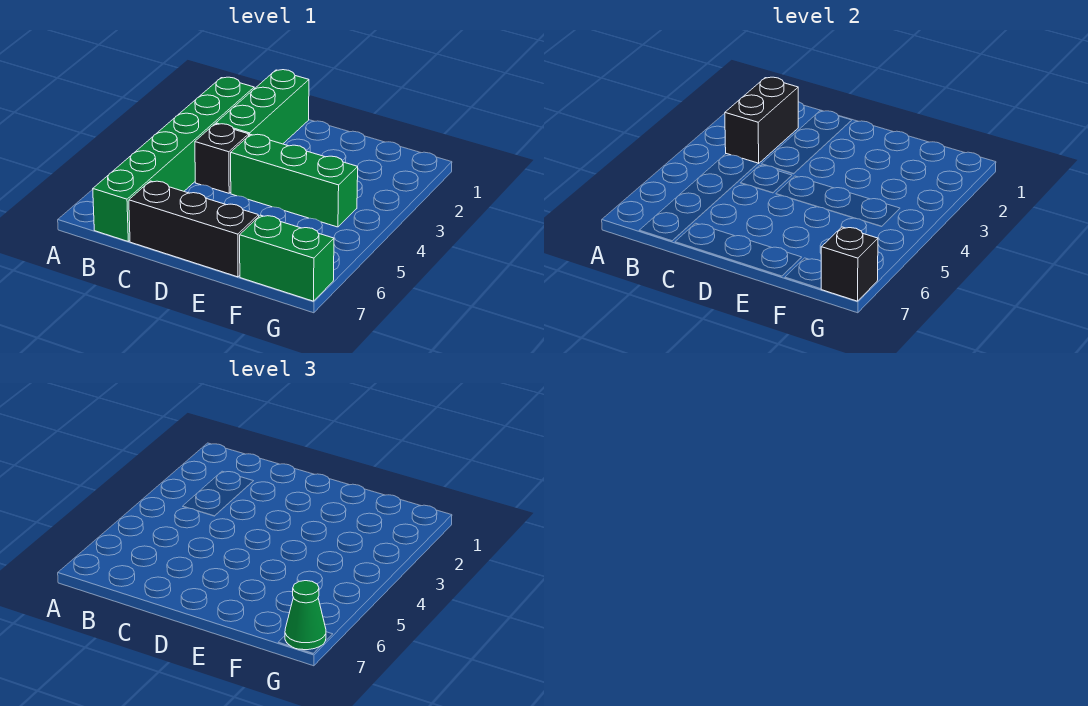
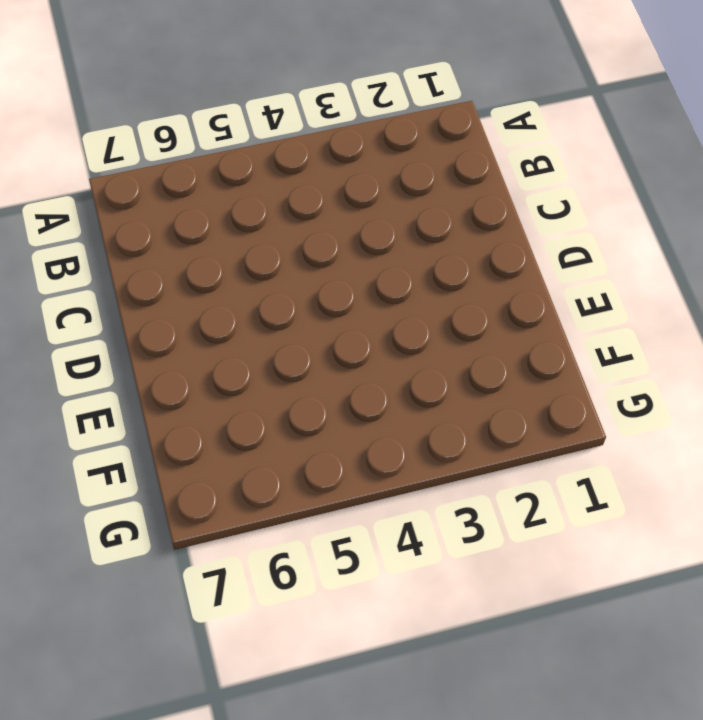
none -> green 1x6 brick [93,77,254,241]
none -> green 1x3 brick [216,70,309,144]

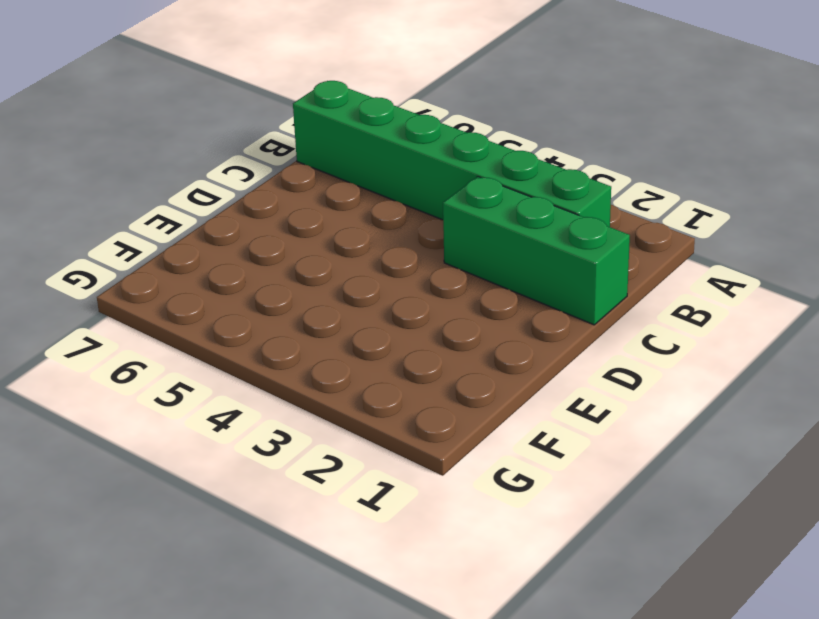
none -> black 1x1 brick [195,124,249,193]
none -> black 1x3 brick [129,181,259,277]

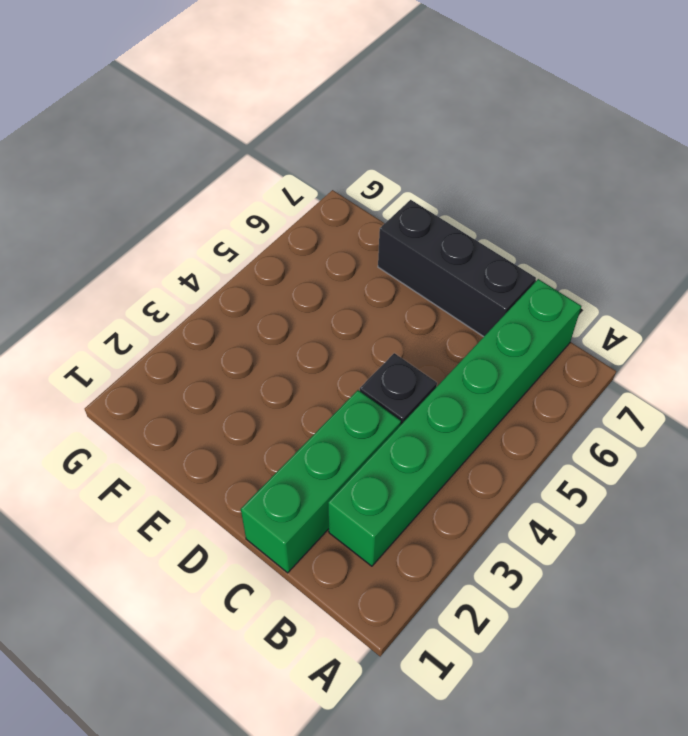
none -> green 1x3 brick [231,134,358,227]
none -> green 1x2 brick [240,215,334,301]

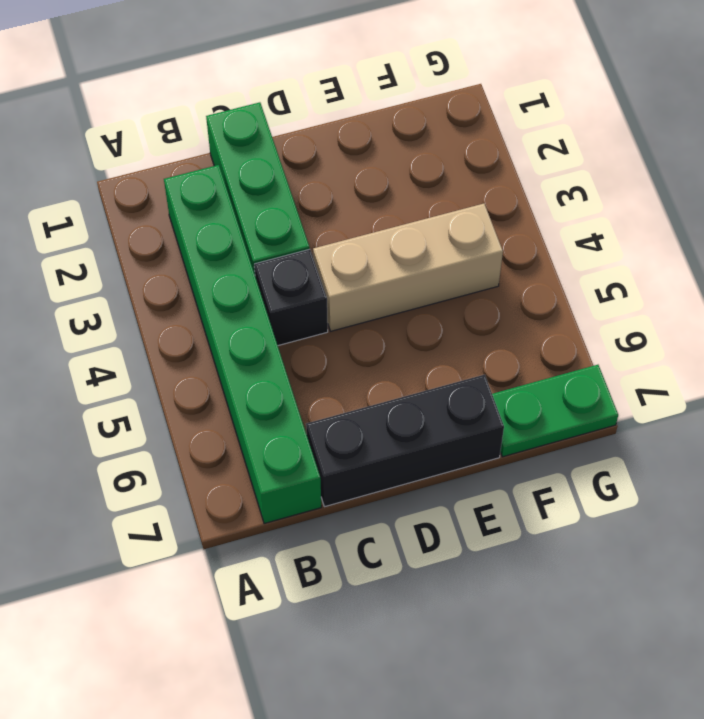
tan 1x3 brick [313,204,503,331] -> green 1x3 brick [231,134,358,227]
green 1x2 plate [492,365,618,457] -> green 1x2 brick [240,215,334,301]
none -> black 1x2 brick [725,77,798,164]
none -> black 1x1 brick [821,227,878,301]

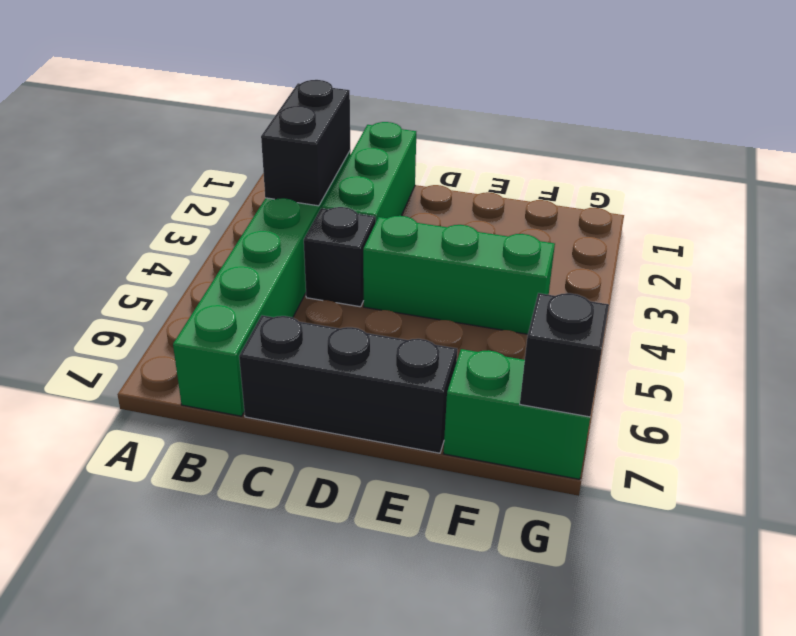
none -> green 1x1 cone [285,581,326,650]

